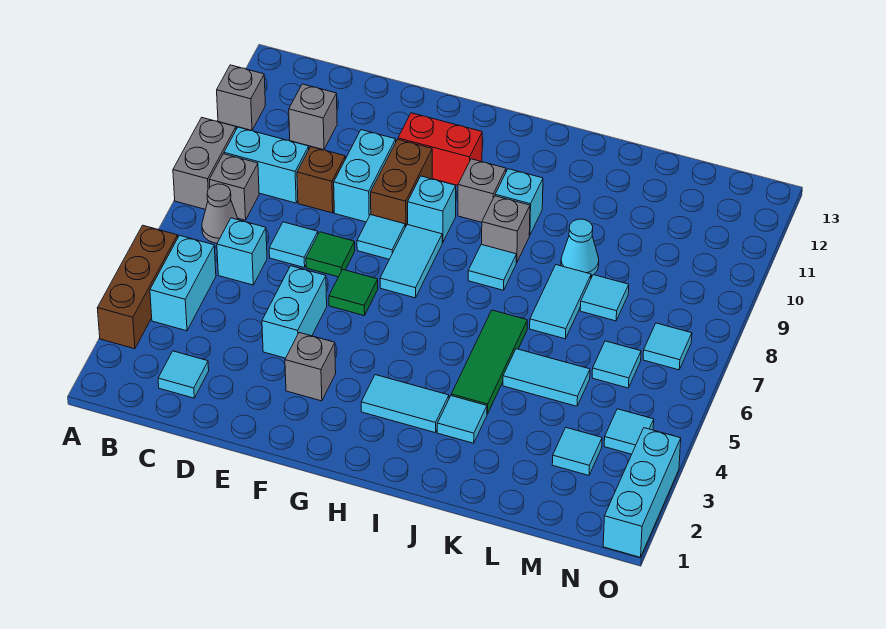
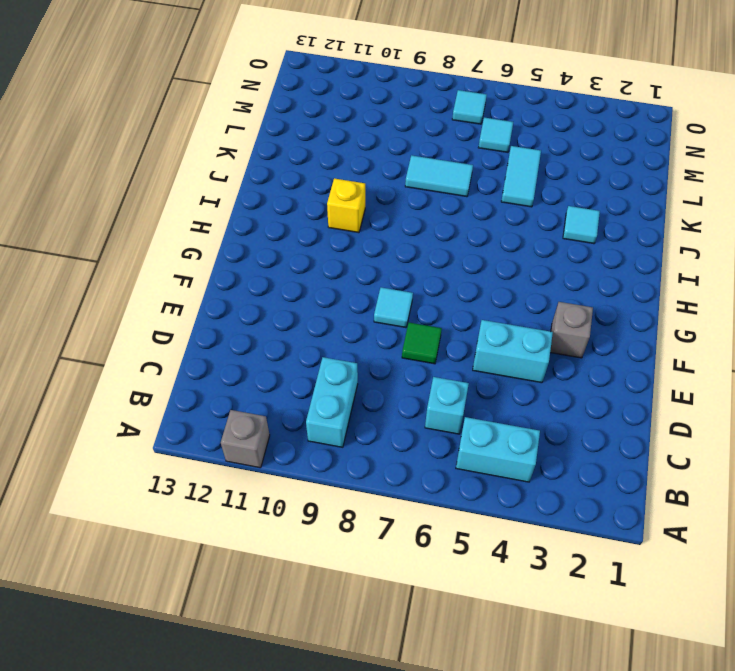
yellow 1x1 brick [327,178,365,233] -> cyan 1x1 brick [495,169,543,235]
none -> brown 1x3 brick [98,225,178,349]
none -> grey 1x2 brick [173,118,236,210]
none -> grey 1x1 cone [202,184,238,243]
none -> grey 1x1 brick [209,154,259,220]

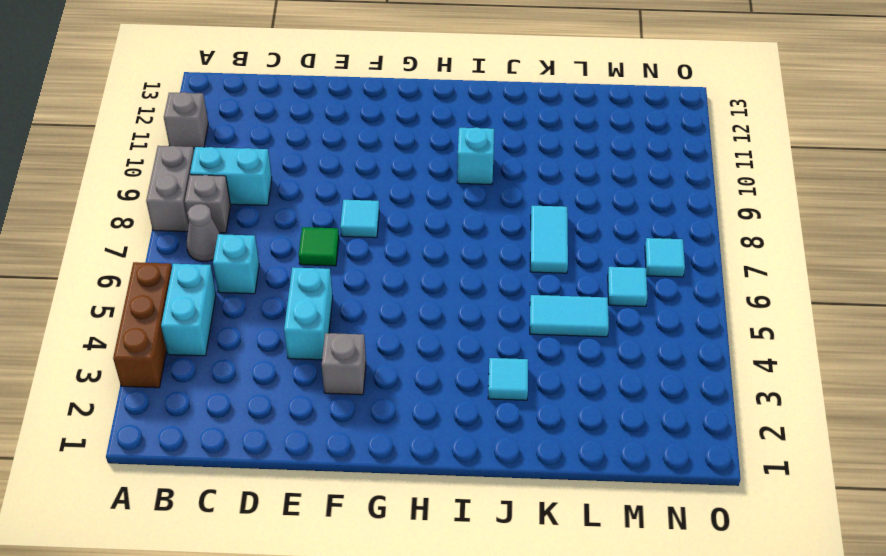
none -> cyan 1x1 tile [158,351,209,398]
none -> grey 1x1 brick [289,84,337,150]
none -> cyan 1x1 tile [269,222,318,268]
none -> brown 1x1 brick [297,147,345,213]

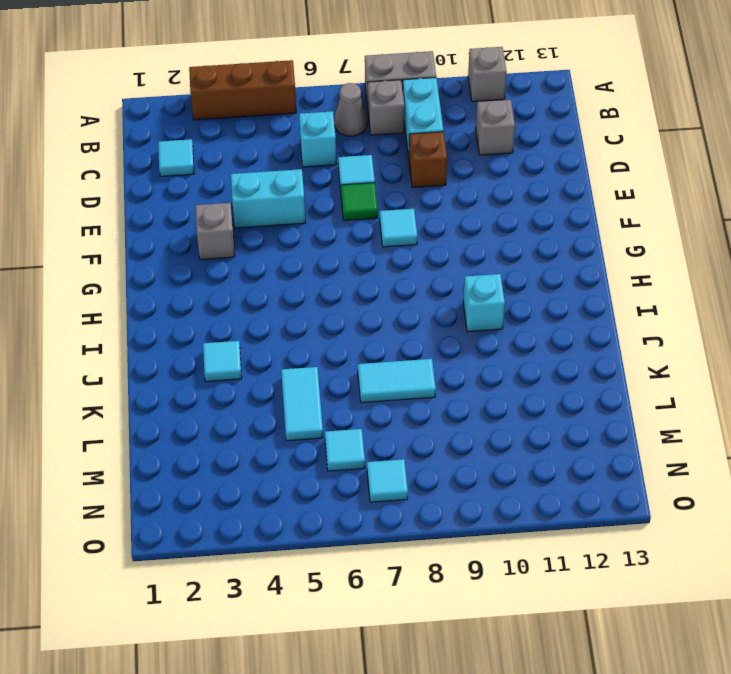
none -> cyan 1x2 brick [150,235,216,331]
none -> cyan 1x2 brick [334,130,396,222]
none -> green 1x1 tile [329,269,378,316]
none -> brown 1x2 brick [371,139,432,227]

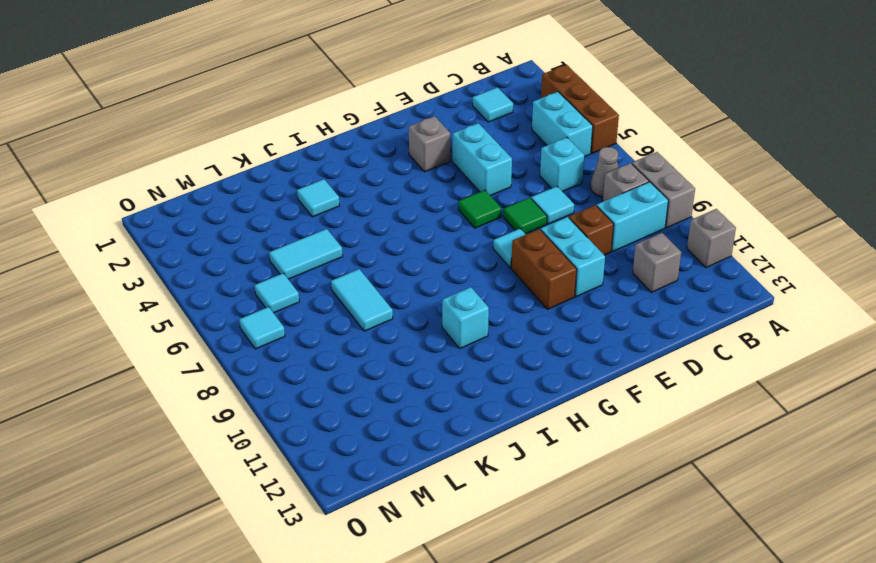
none -> red 1x2 brick [398,113,482,186]
none -> cyan 1x2 tile [380,224,442,298]
none -> cyan 1x1 brick [408,176,456,243]
none -> cyan 1x2 tile [361,375,449,433]

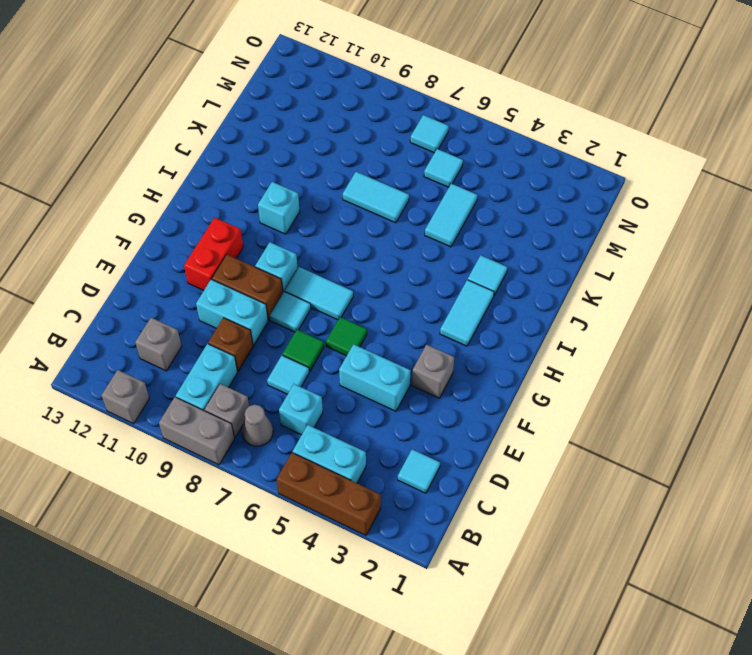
none -> grey 1x1 brick [458,159,506,222]
none -> cyan 1x1 tile [468,244,516,290]
none -> grey 1x1 brick [482,196,530,263]
none -> green 1x3 tile [451,310,527,414]

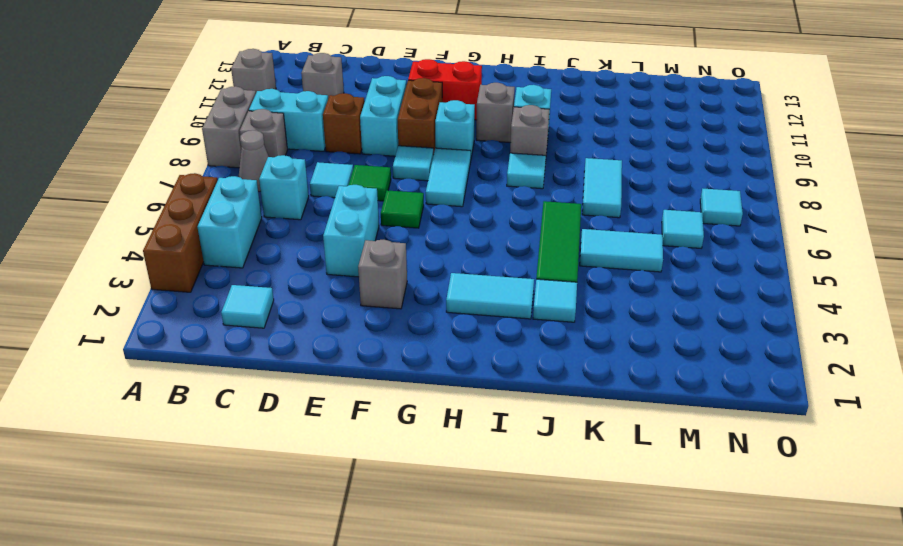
none -> cyan 1x1 cone [561,219,599,276]
none -> cyan 1x1 tile [580,275,629,321]
none -> cyan 1x1 tile [552,428,602,475]
none -> cyan 1x1 tile [604,409,654,454]

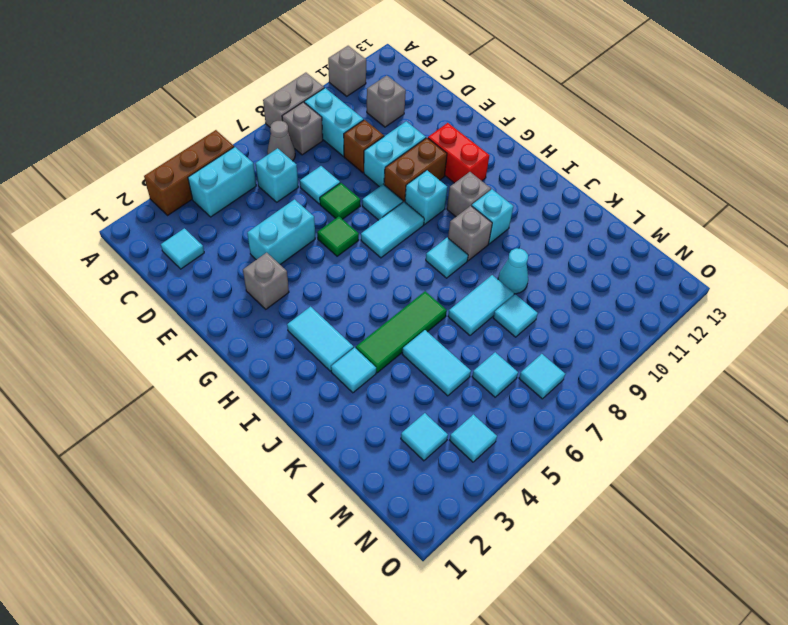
none -> cyan 1x3 brick [603,428,681,557]

